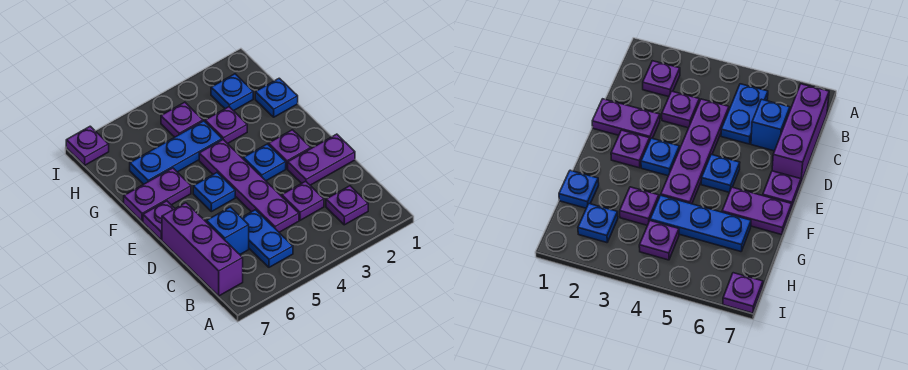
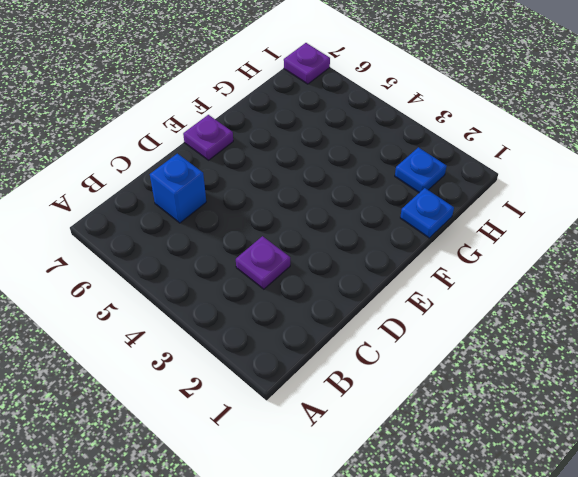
none -> purple 1x1 plate [326,186,368,225]
none -> blue 1x2 plate [242,210,293,267]
none -> purple 1x3 brick [162,203,243,296]

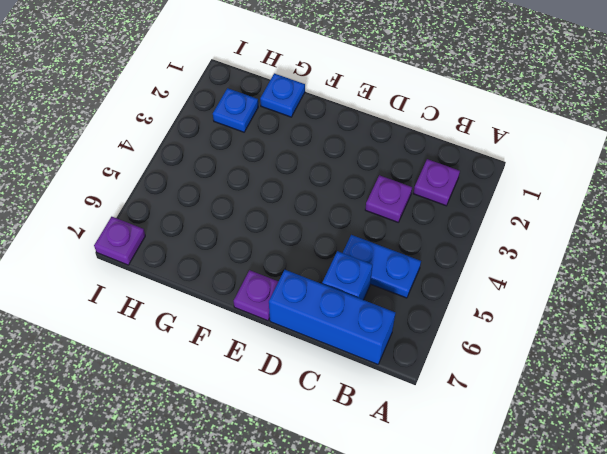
blue 1x3 brick [269,270,395,364] -> purple 1x3 brick [162,203,243,296]
none -> purple 1x4 plate [199,140,299,232]
none -> purple 1x2 plate [288,134,355,185]
none -> purple 1x1 plate [269,130,311,169]

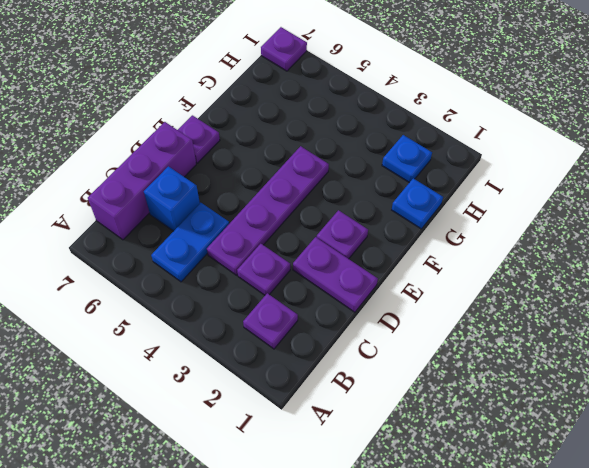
none -> blue 1x1 plate [243,144,286,181]
none -> blue 1x1 plate [193,173,235,212]
none -> purple 1x2 plate [124,168,191,221]

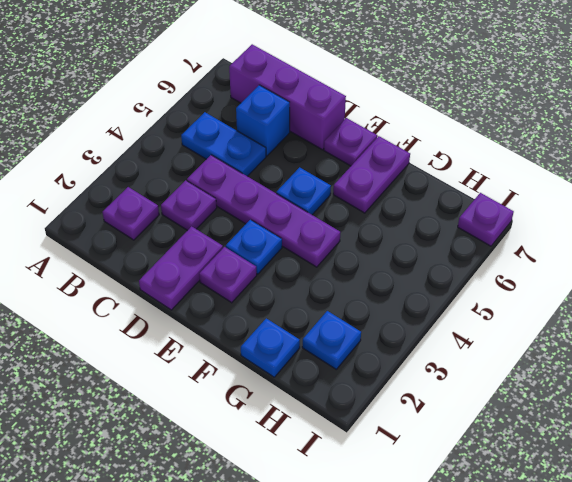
none -> purple 1x1 plate [205,107,247,144]
none -> blue 1x3 plate [130,121,222,184]
none -> purple 1x1 plate [161,102,203,137]

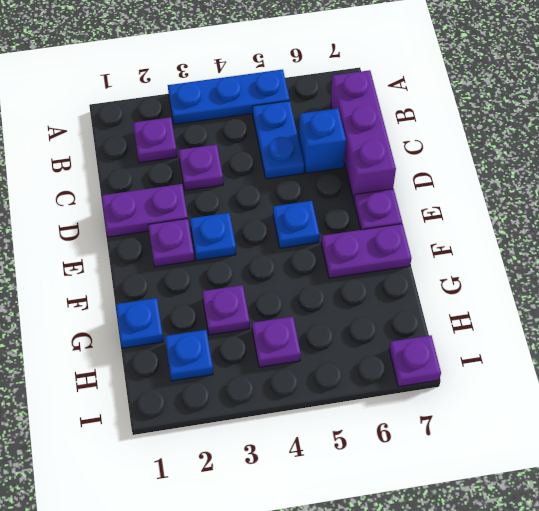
blue 1x3 plate [168,69,290,124] -> blue 1x3 plate moved to [130,121,222,184]
none -> purple 1x4 plate [199,140,299,232]

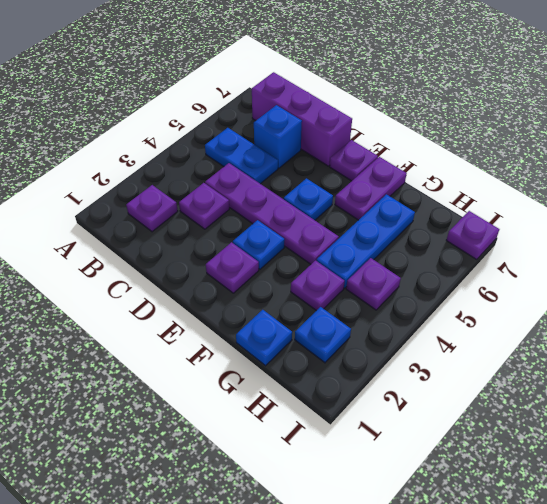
none -> purple 1x2 plate [288,134,355,185]

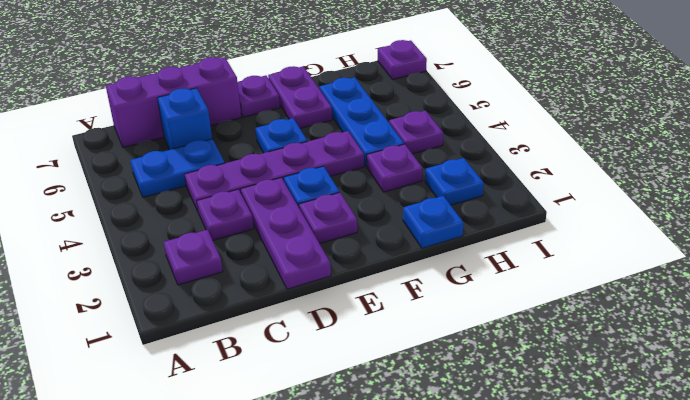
purple 1x3 plate [241,178,331,289] -> purple 1x2 plate [288,134,355,185]

